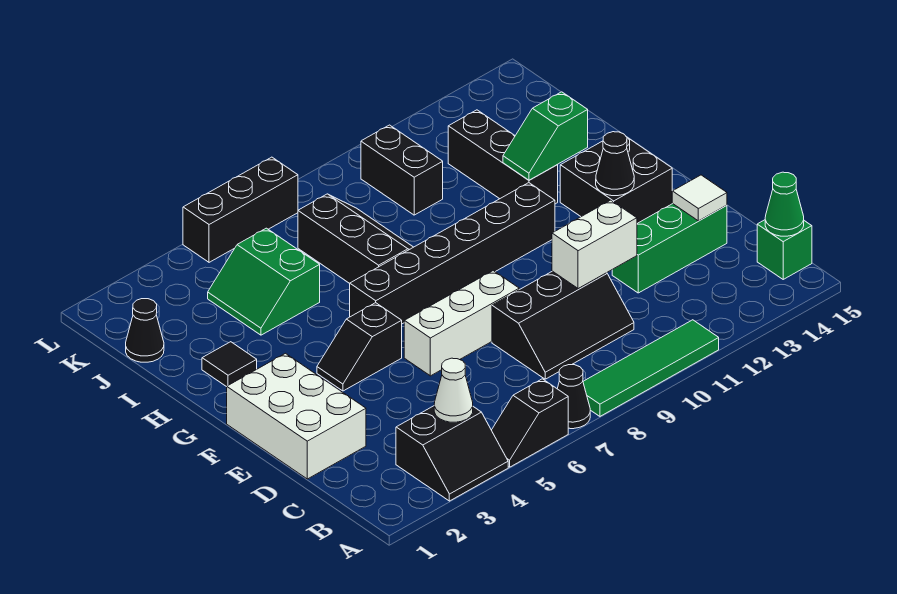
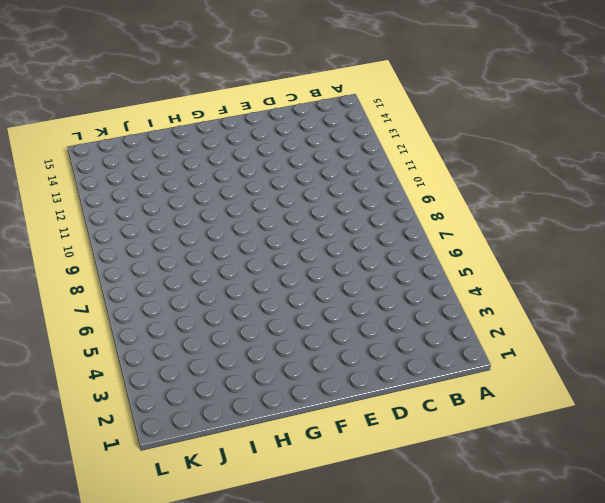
none -> black 2x2 slope [396,406,508,501]
none -> black 1x2 slope [492,379,568,467]
none -> black 1x1 cone [557,365,590,429]

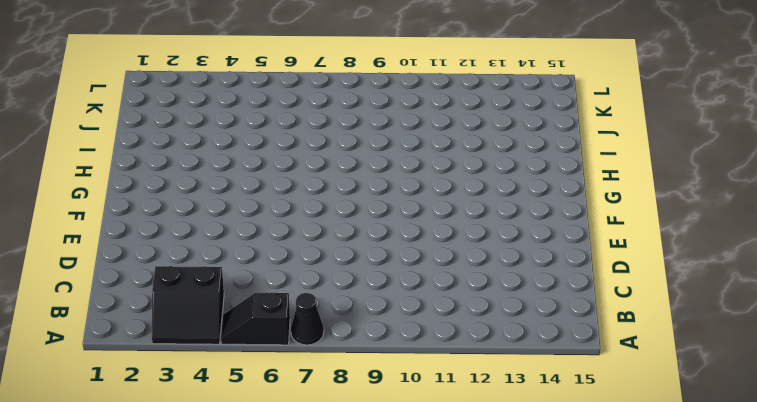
none -> green 1x4 tile [583,320,719,416]
none -> green 1x1 brick [757,220,812,279]
none -> black 2x3 slope [492,271,634,379]

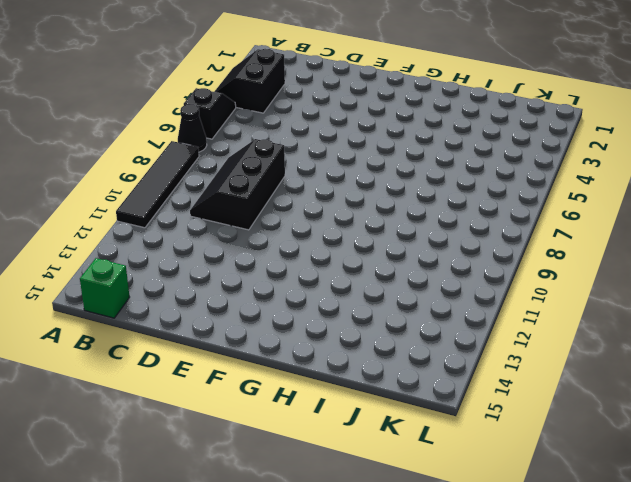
black 1x4 tile [116,141,199,228] -> green 1x4 tile [583,320,719,416]
none -> white 2x3 brick [227,353,366,479]
none -> green 1x3 brick [612,204,727,293]
none -> white 1x3 brick [404,271,519,376]

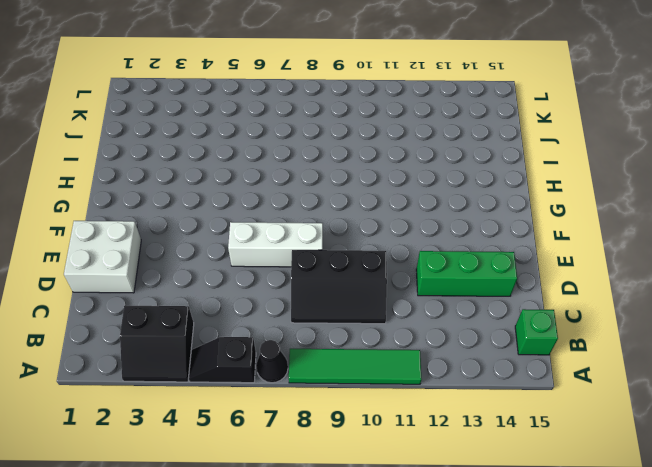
white 2x2 brick [64,221,141,293] -> white 2x3 brick [227,353,366,479]
none -> black 1x2 slope [317,303,402,391]
none -> black 2x2 brick [560,138,672,223]
none -> black 1x6 brick [350,183,555,324]

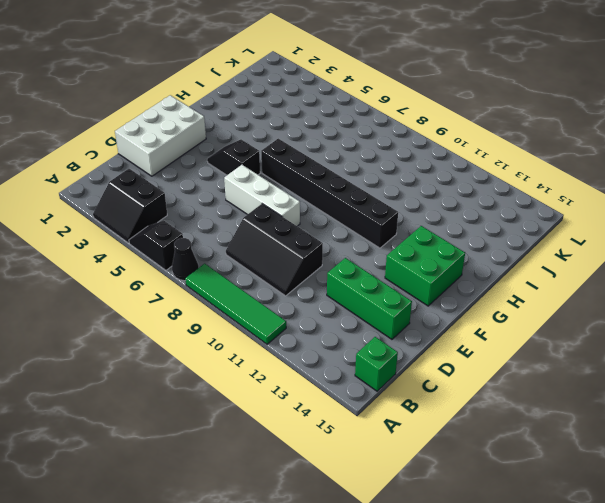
green 2x2 brick [385,226,465,306] -> black 2x2 brick [560,138,672,223]
none -> black 1x1 tile [202,342,257,387]
none -> black 2x3 slope [298,194,413,283]
none -> black 1x3 brick [448,110,558,204]

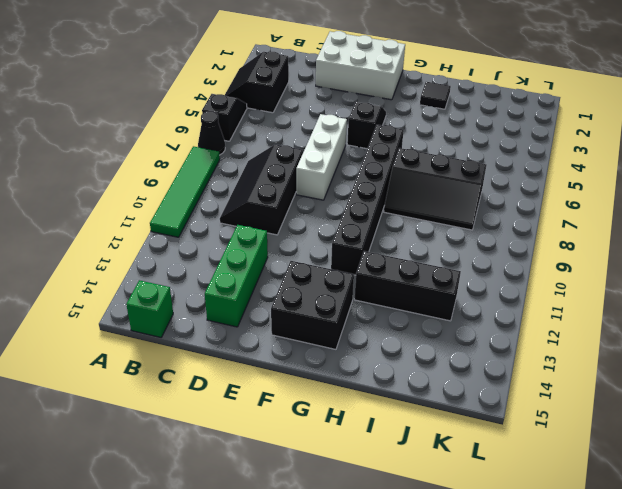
none -> green 2x2 slope [208,228,320,335]
none -> black 1x1 cone [126,299,164,362]
none -> black 1x2 brick [361,125,443,215]

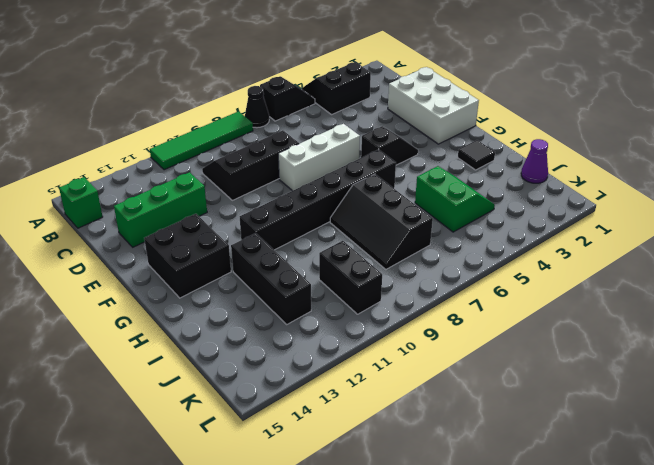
purple 1x1 cone [521,139,548,183] -> black 1x1 cone [126,299,164,362]
none -> black 1x3 brick [183,157,298,262]
none -> white 1x1 cone [434,358,473,422]
none -> green 1x1 cone [765,172,804,236]

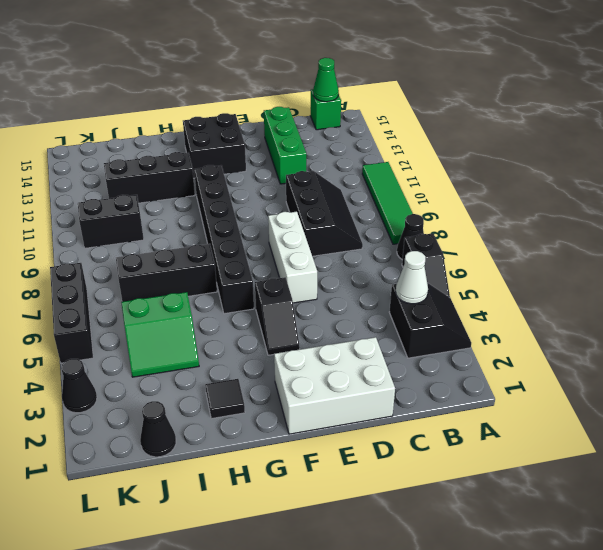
black 1x1 cone [61,359,97,413] -> black 1x1 cone moved to [596,132,634,196]
none -> white 1x2 brick [552,200,637,289]
none -> white 1x1 tile [672,175,727,221]
none -> green 1x2 slope [503,92,588,180]

